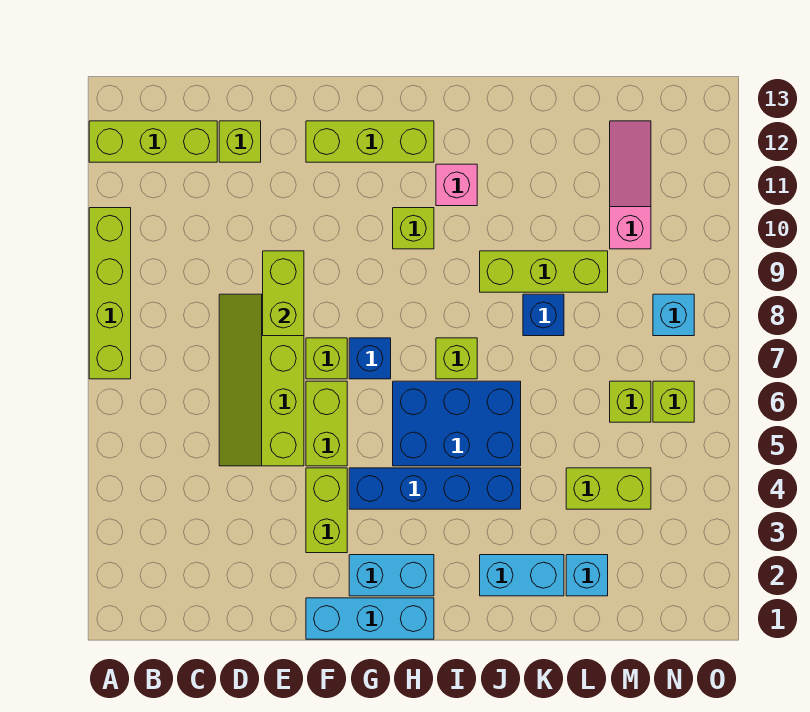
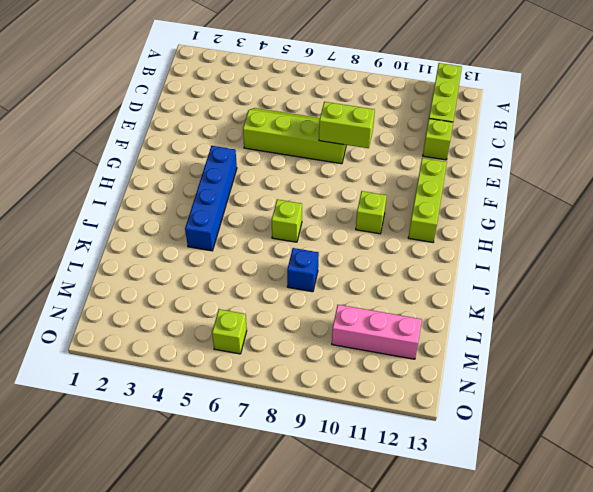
pink 1x3 brick [332,305,422,359] -> pink 1x3 slope [610,121,651,249]
none -> lime 1x4 brick [89,208,131,379]
none -> cyan 1x3 brick [306,598,434,639]
none -> lime 1x2 brick [306,468,347,553]

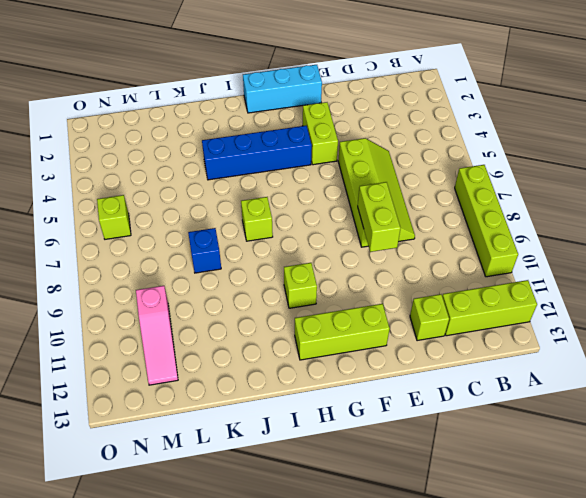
none -> lime 1x2 brick [306,381,347,466]
none -> lime 1x1 brick [306,338,347,379]
none -> cyan 1x2 brick [349,555,434,596]

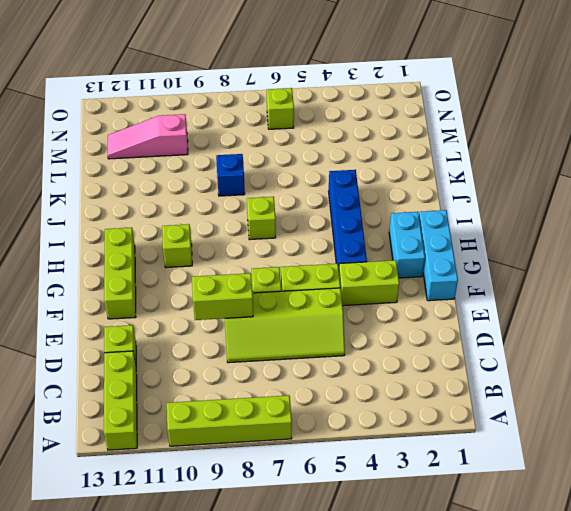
none -> blue 1x1 brick [349,338,391,379]
none -> blue 2x3 brick [393,381,521,466]
none -> pink 1x1 brick [436,164,477,206]

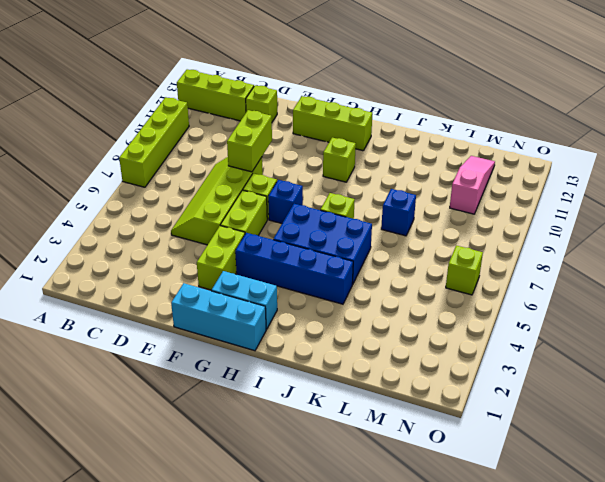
none -> pink 1x1 brick [436,164,477,206]
none -> cyan 1x2 brick [480,555,564,596]
none -> lime 1x3 brick [480,251,608,292]

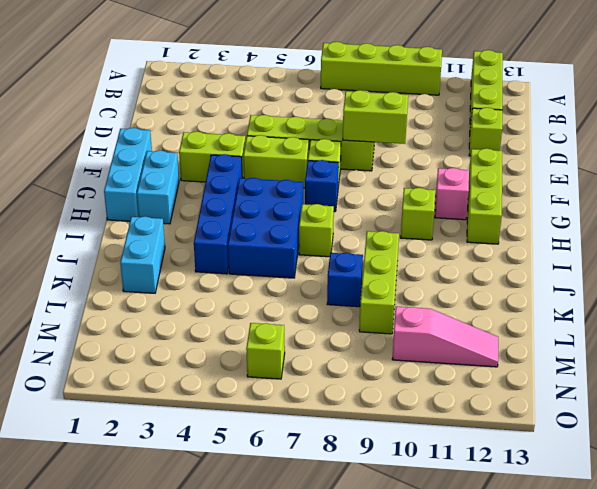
pink 1x1 brick [435,168,469,220] -> pink 1x1 brick moved to [436,164,477,206]
none -> cyan 1x1 brick [566,555,608,596]
none -> lime 1x2 brick [566,468,651,509]
none -> lime 1x1 brick [610,381,651,422]

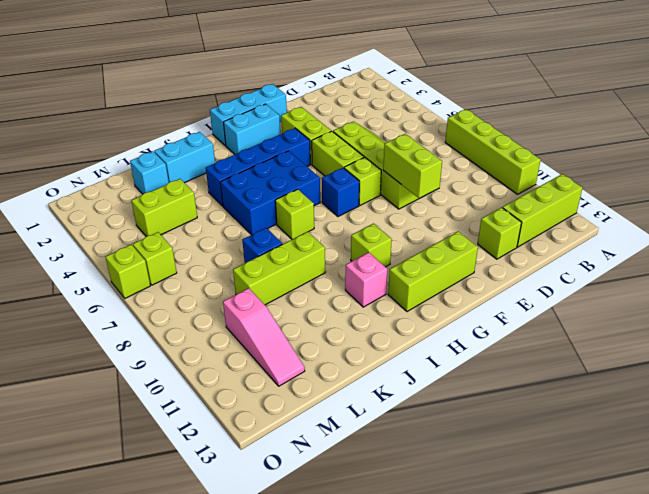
lime 1x1 brick [105,244,150,298] -> lime 1x1 brick moved to [610,381,651,422]
none -> cyan 1x1 brick [653,294,694,336]

